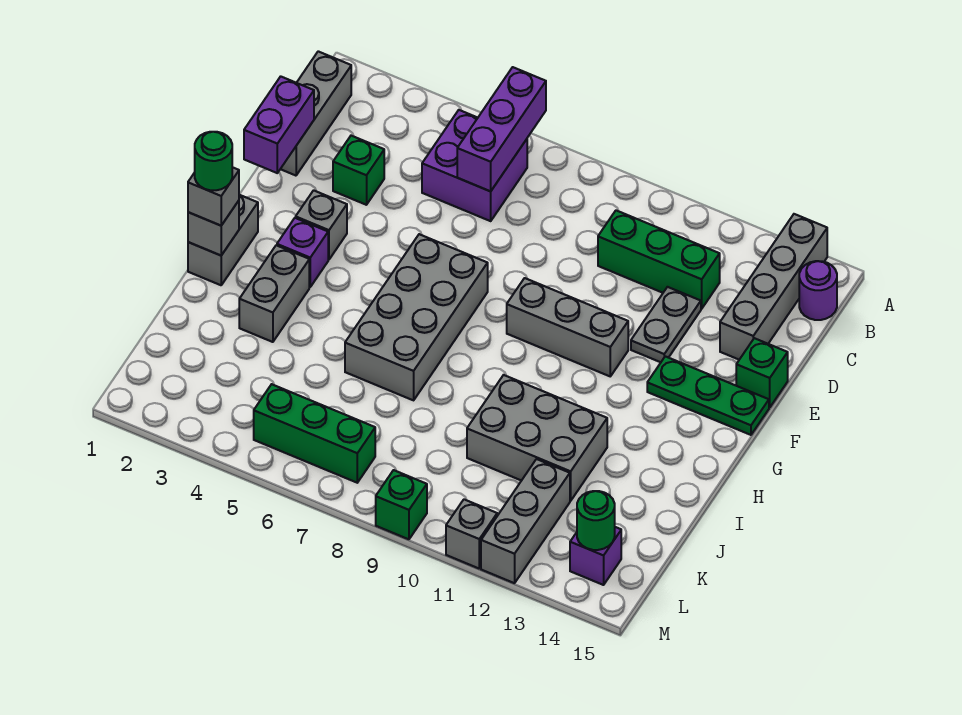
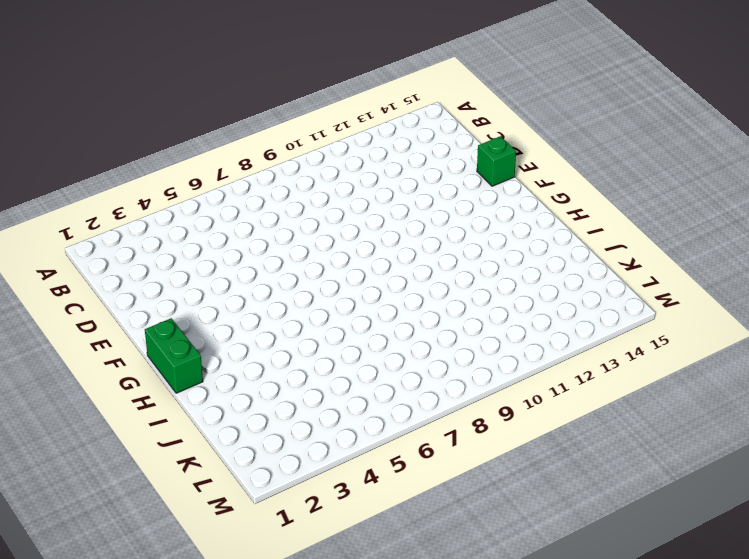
green 1x2 brick [145,318,203,393] -> grey 1x2 brick [188,195,258,285]
none -> grey 1x4 brick [720,214,827,360]
none -> grey 1x3 brick [281,51,351,176]
none -> purple 2x2 brick [422,110,527,221]

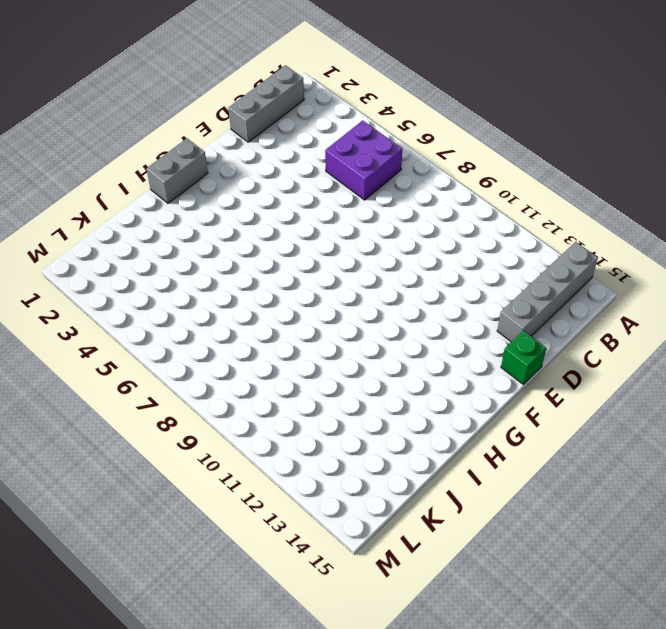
none -> purple 1x1 round brick [799,261,837,320]
none -> green 1x3 brick [598,210,720,309]
none -> green 1x1 brick [333,136,384,205]

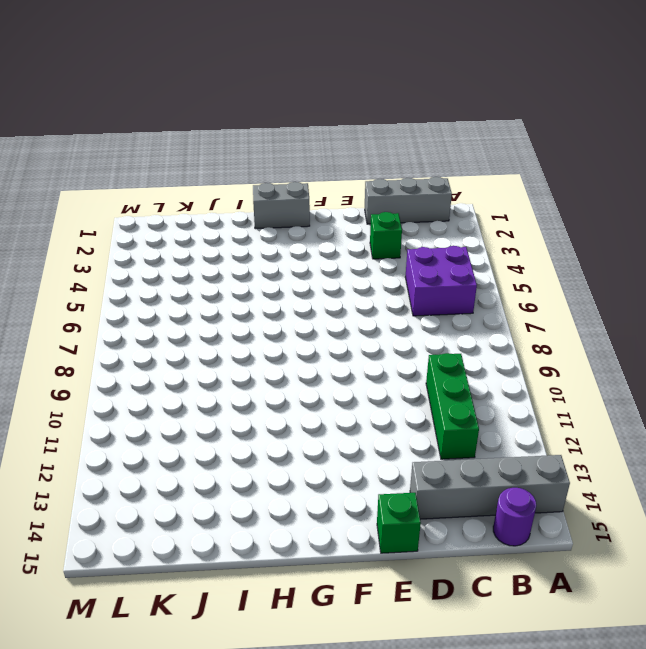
none -> grey 1x2 plate [631,287,701,362]
none -> grey 1x1 brick [296,190,347,260]
none -> grey 2x4 brick [345,234,488,400]

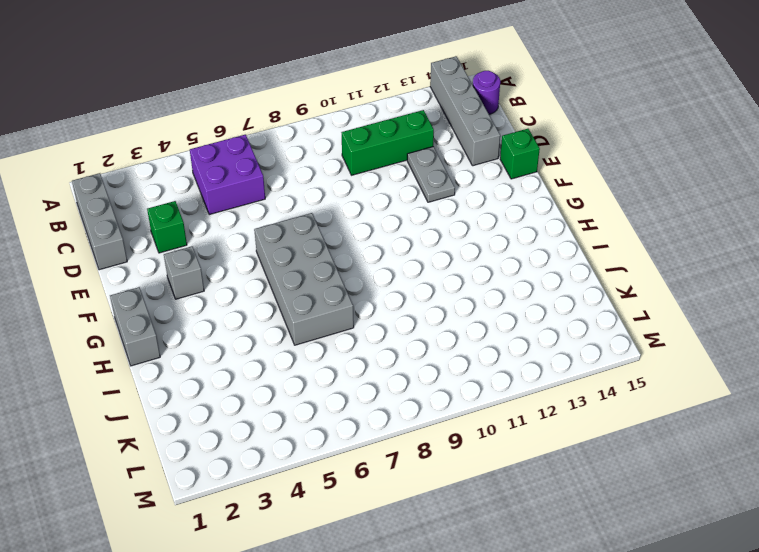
none -> grey 1x3 brick [507,278,628,376]
none -> green 1x3 plate [647,356,769,435]
none -> purple 1x1 brick [277,218,328,287]

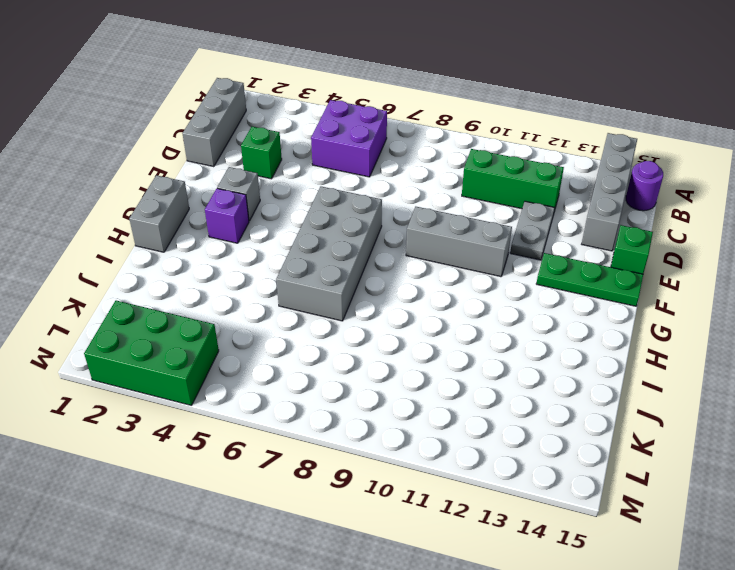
green 2x3 brick [84,301,219,406] -> none
none -> grey 1x2 brick [239,245,309,342]
none -> grey 2x3 brick [467,375,607,501]
none -> grey 1x3 brick [481,459,570,583]

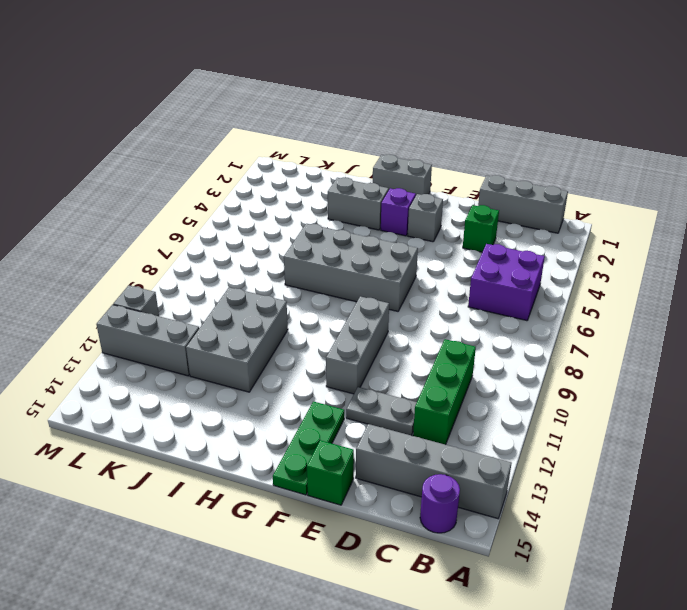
none -> green 1x3 brick [254,384,375,483]
none -> purple 1x1 brick [570,527,621,585]
none -> green 1x1 brick [376,470,427,539]

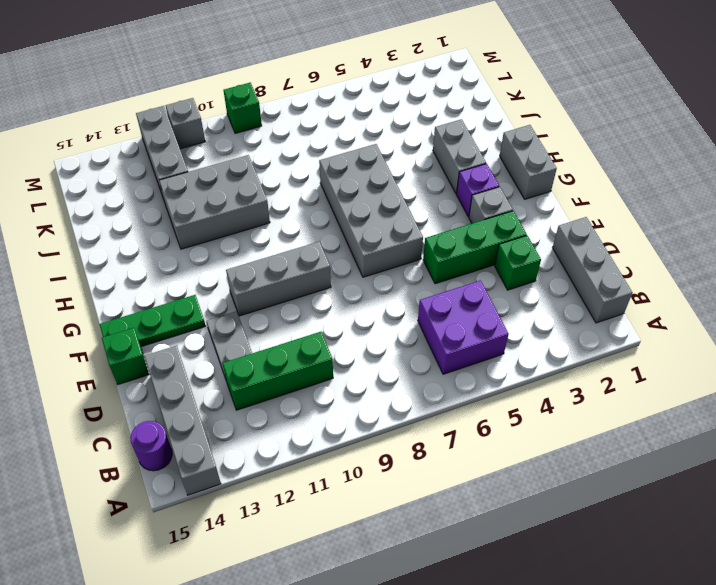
green 1x3 brick [423,211,527,284] -> green 1x3 brick moved to [254,384,375,483]
none -> purple 1x1 brick [570,527,621,585]
none -> purple 1x3 brick [457,67,546,191]
none -> purple 1x2 brick [244,76,314,173]

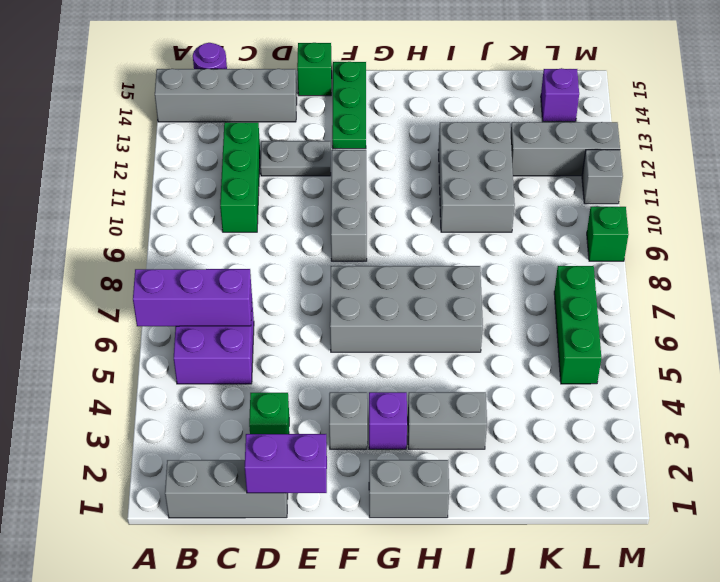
none -> grey 1x1 brick [188,201,239,255]
none -> green 1x1 round brick [577,491,615,550]
none -> grey 1x1 brick [188,167,239,226]

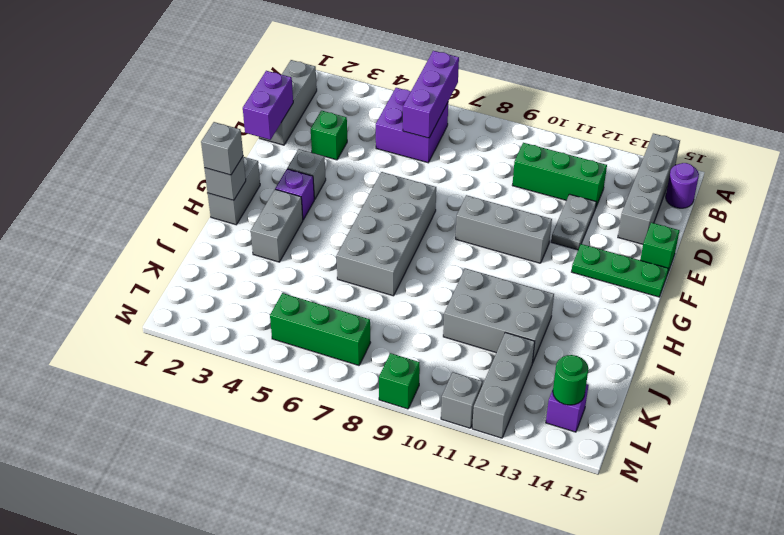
none -> green 1x1 round brick [195,132,232,190]

